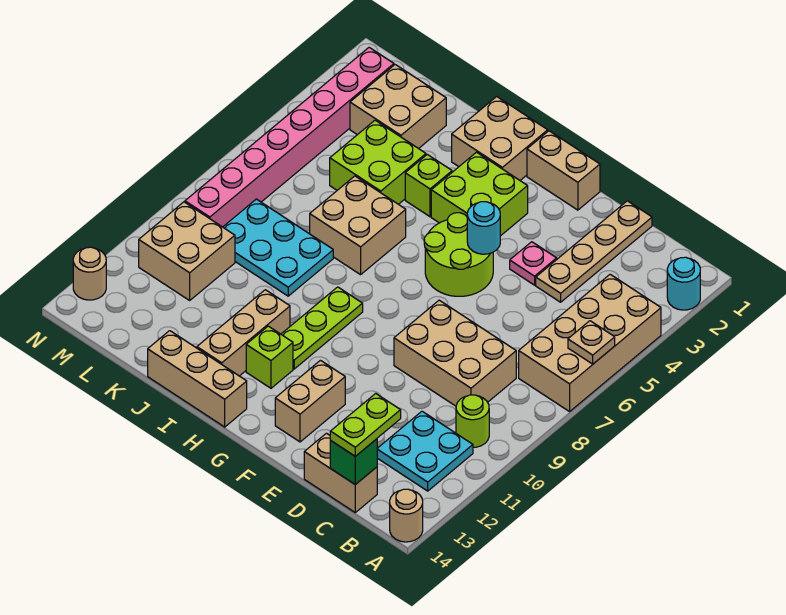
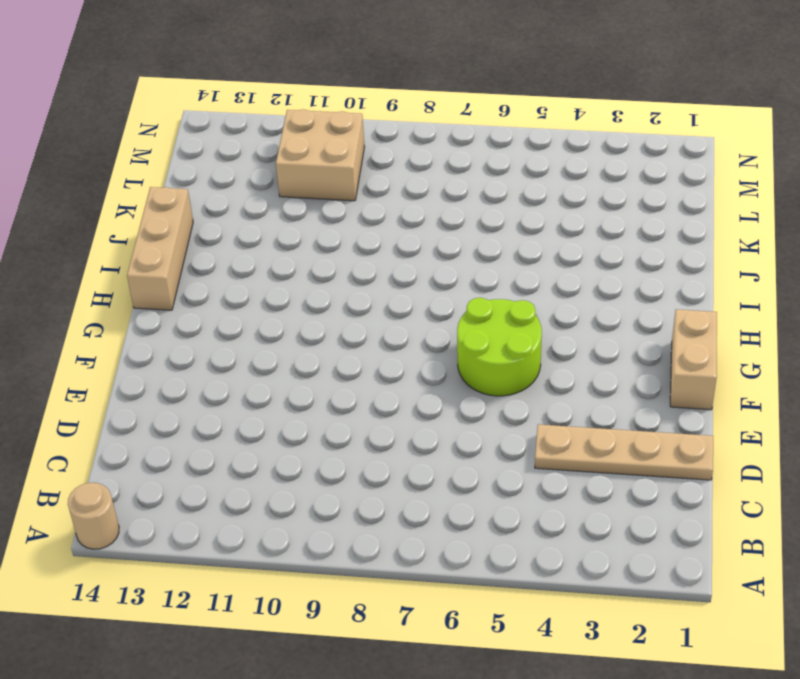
none -> cyan 1x1 round brick [667,257,700,310]
none -> tan 2x4 brick [519,274,661,412]
none -> lime 1x1 round brick [456,395,489,447]
none -> cyan 2x2 plate [377,411,473,491]

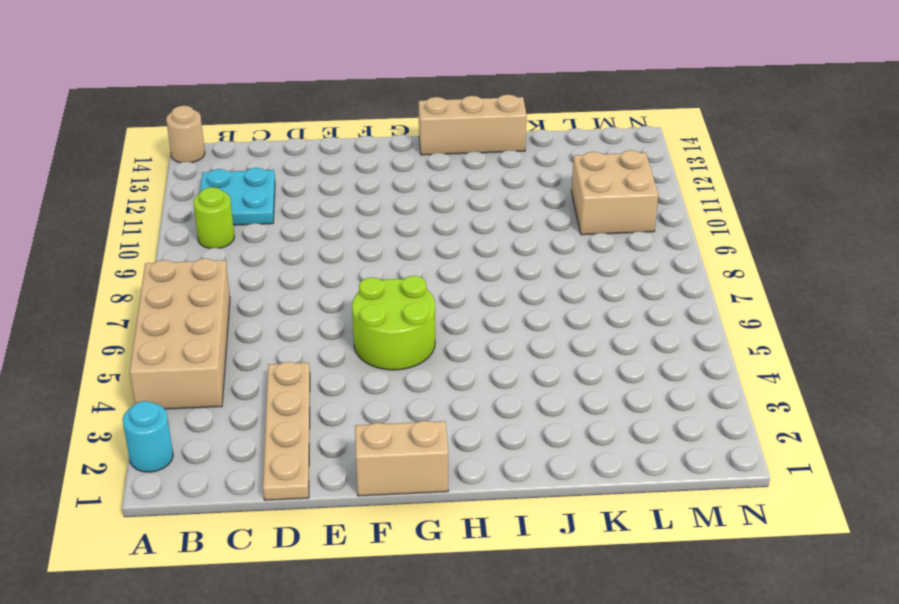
none -> tan 2x3 brick [394,300,516,406]
none -> tan 1x2 brick [304,433,377,512]
none -> pink 1x1 plate [510,242,557,285]
none -> tan 1x2 brick [275,360,345,442]

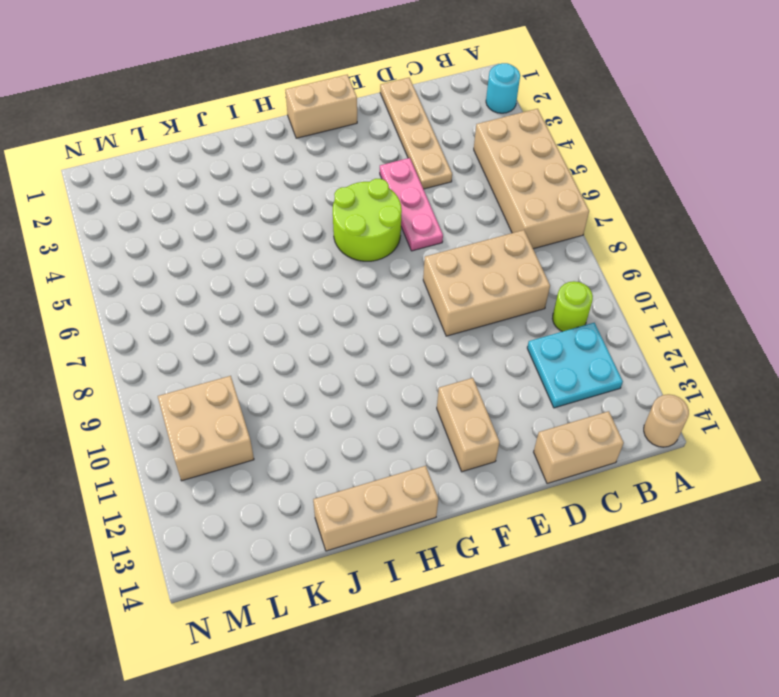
pink 1x3 plate [380,158,443,251] -> pink 1x1 plate [510,242,557,285]
none -> lime 2x2 brick [431,152,528,236]
none -> tan 2x2 brick [452,97,548,180]
none -> lime 1x3 plate [281,287,363,369]
none -> lime 1x1 brick [246,326,293,388]

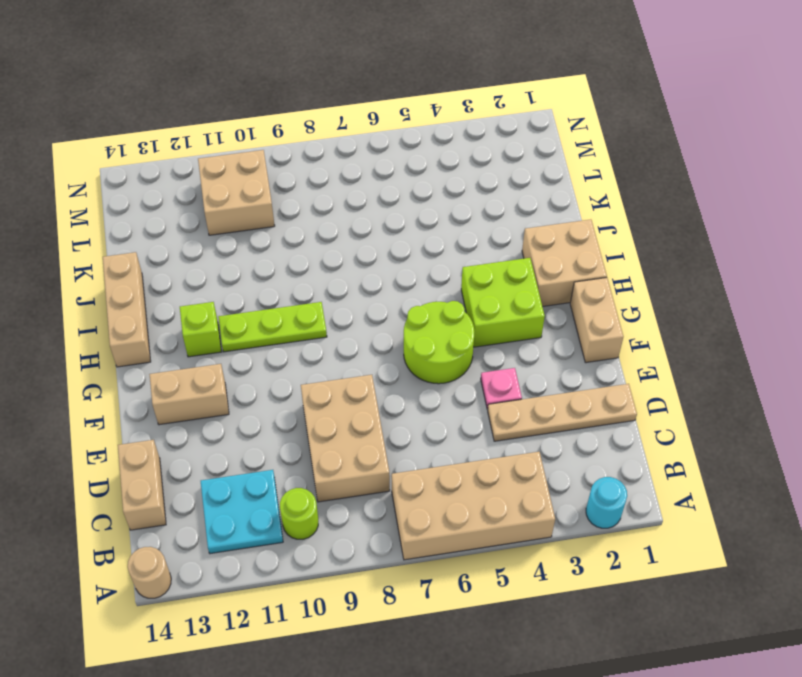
none -> lime 1x1 brick [405,154,452,217]
none -> tan 2x2 brick [310,176,406,275]
none -> tan 1x3 brick [197,290,290,376]
none -> lime 2x2 brick [330,120,426,204]

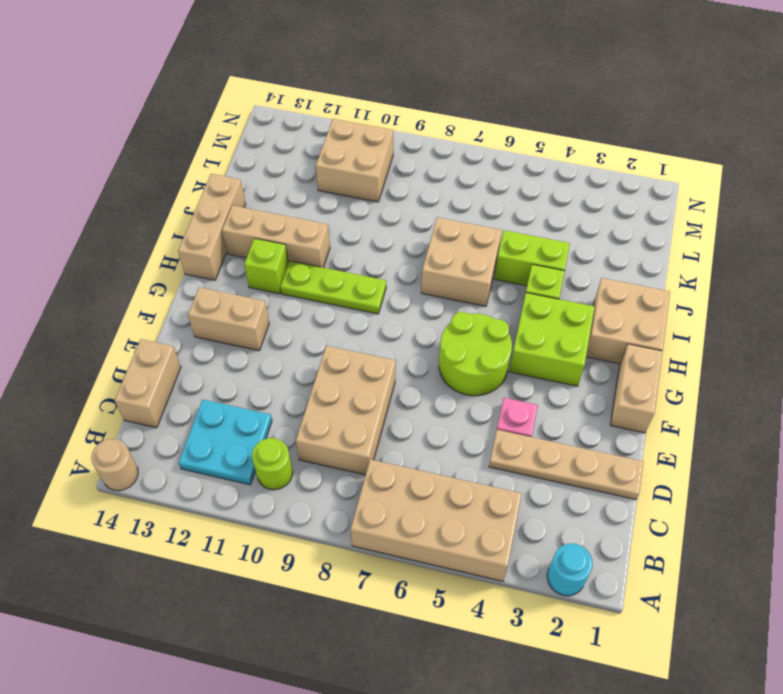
lime 1x2 brick [494,230,570,286] -> lime 2x2 brick [330,120,426,204]
none -> cyan 2x3 plate [223,199,333,296]
none -> tan 2x2 brick [350,65,446,149]
none -> pink 1x8 brick [185,47,394,227]
none -> tan 1x1 round brick [73,247,106,300]

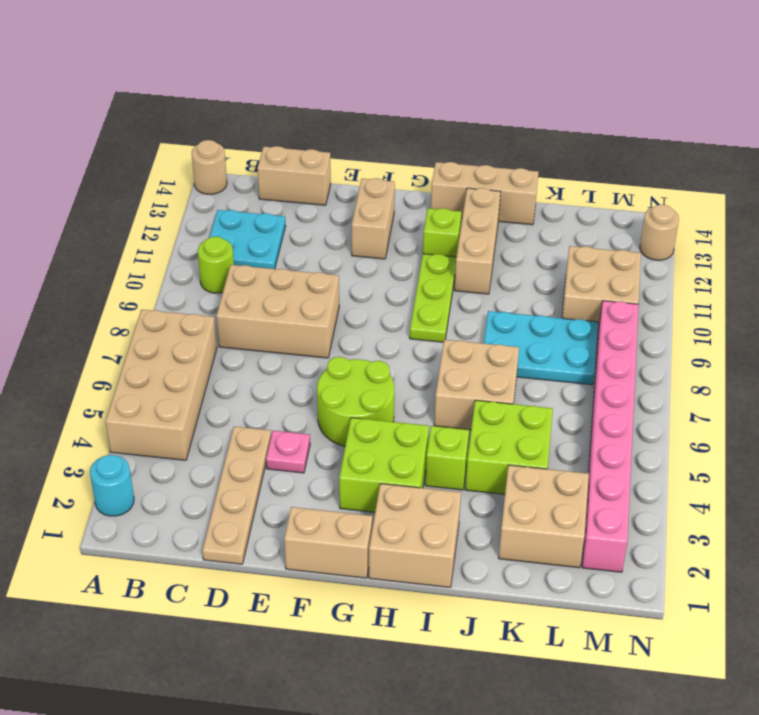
none -> tan 1x1 plate [568,321,615,364]
none -> green 1x1 brick [330,439,377,485]
none -> cyan 1x1 round brick [467,202,500,254]
none -> lime 1x2 plate [330,394,401,456]

